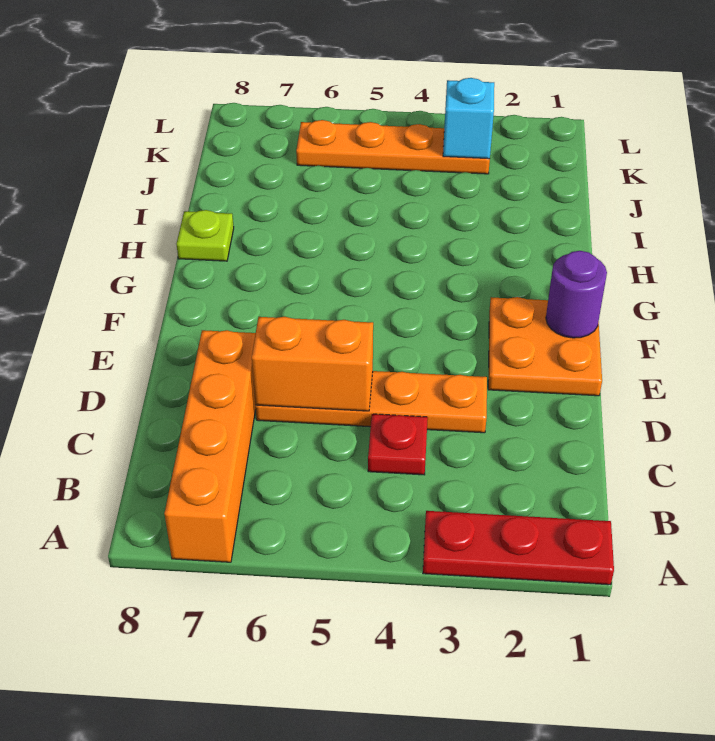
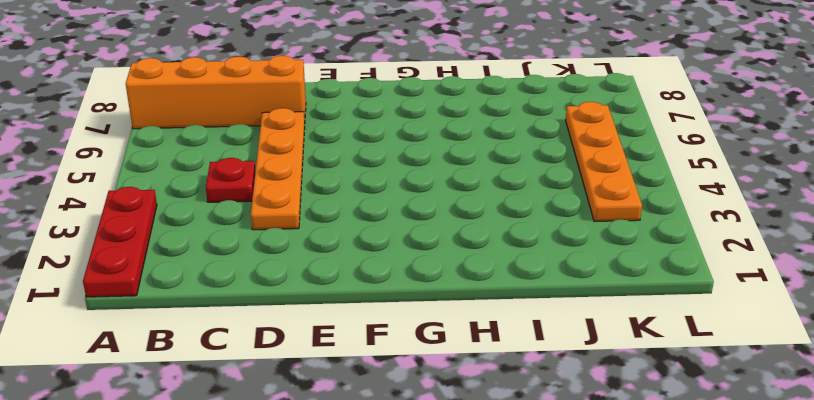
none -> orange 2x2 plate [488,297,602,396]
none -> lime 1x1 plate [176,210,234,261]

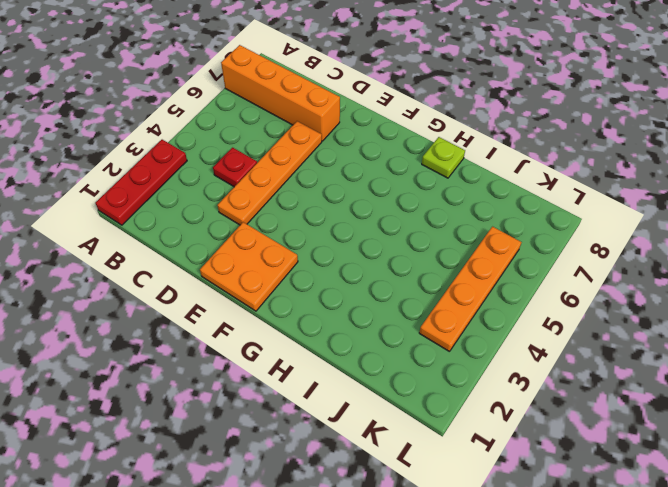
none -> orange 1x2 brick [252,317,373,411]
none -> purple 1x1 round brick [546,251,607,338]

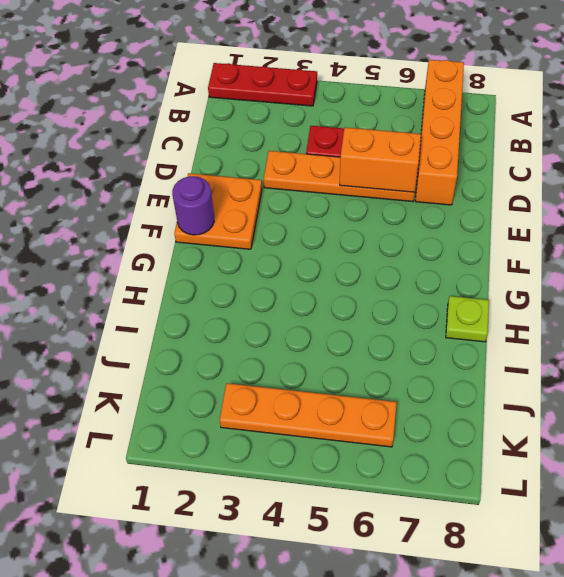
none -> cyan 1x1 brick [443,78,494,159]

